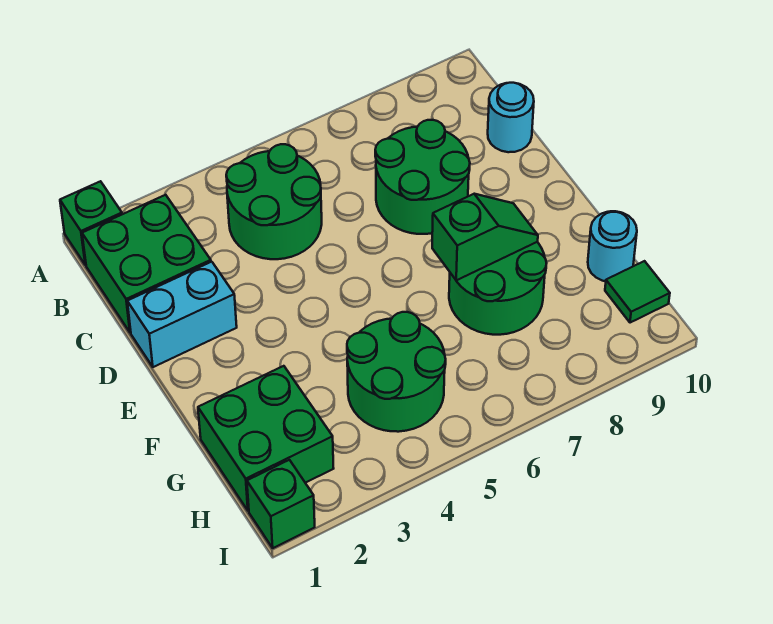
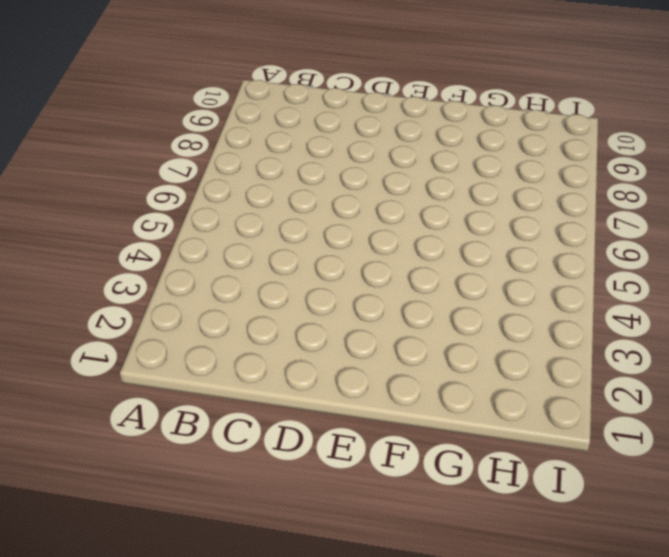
none -> green 1x1 brick [60,181,122,265]
none -> green 2x2 brick [82,195,211,333]
none -> green 2x2 round brick [226,144,322,259]

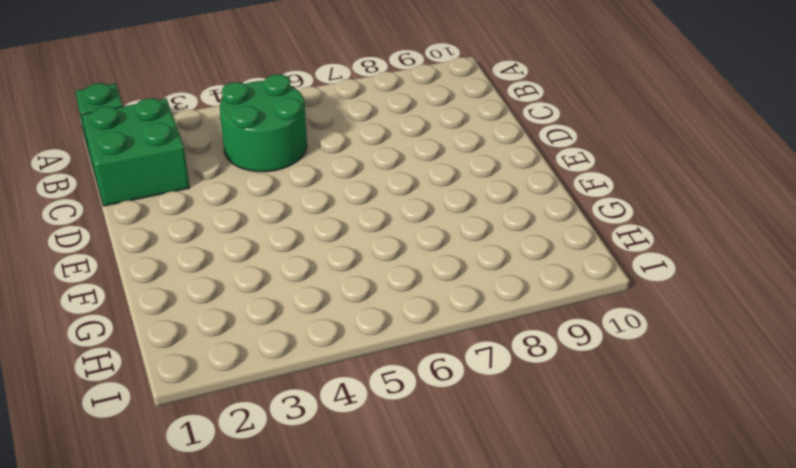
none -> green 2x2 round brick [375,120,470,234]
none -> cyan 1x1 round brick [488,83,534,152]
none -> cyan 1x2 brick [127,262,237,367]

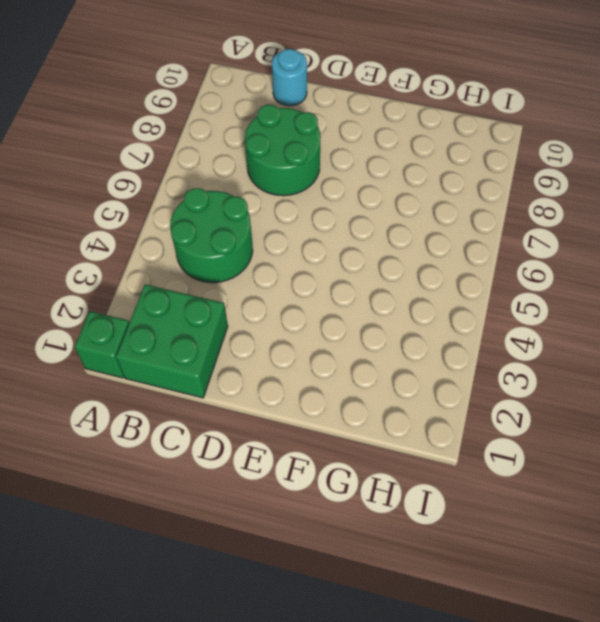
none -> cyan 1x2 brick [127,262,237,367]
none -> green 2x2 round brick [449,242,547,335]
none -> green 2x2 brick [198,366,334,511]

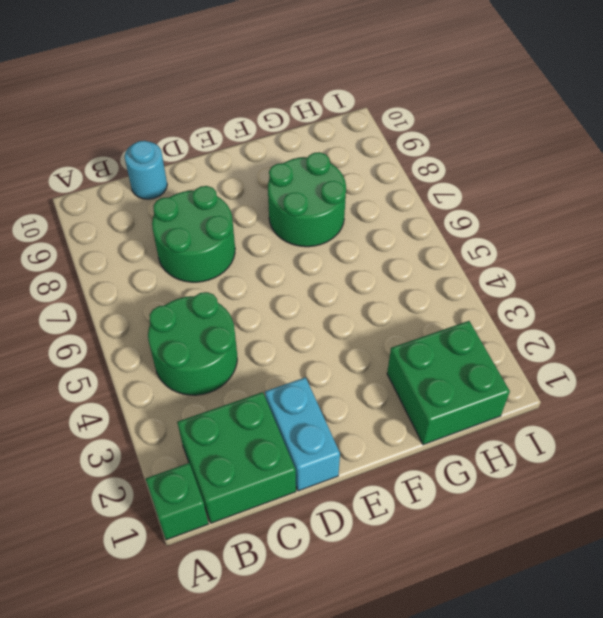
none -> green 2x2 round brick [347,312,446,432]
none -> cyan 1x1 round brick [588,211,637,281]
none -> green 1x1 tile [605,261,670,323]

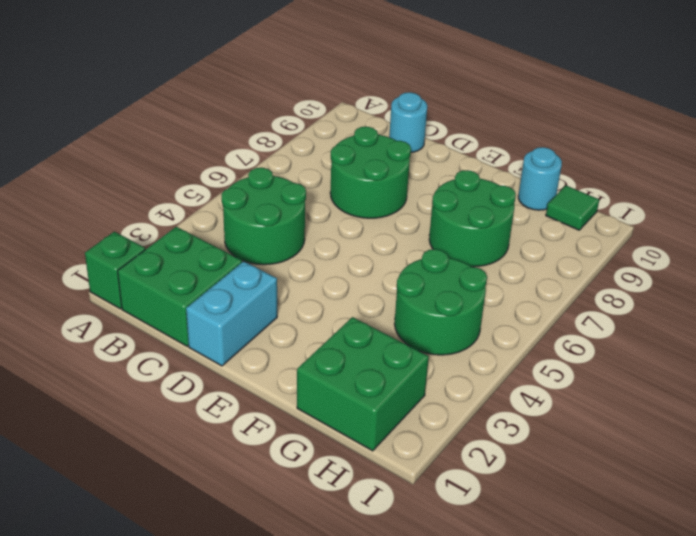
none -> green 1x1 brick [247,460,315,548]
none -> green 1x2 slope [432,194,538,280]

